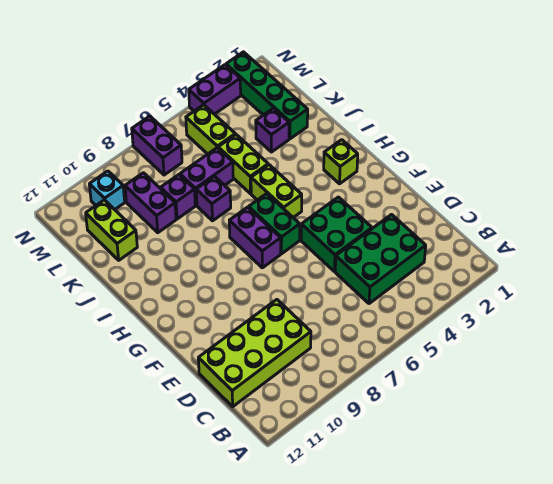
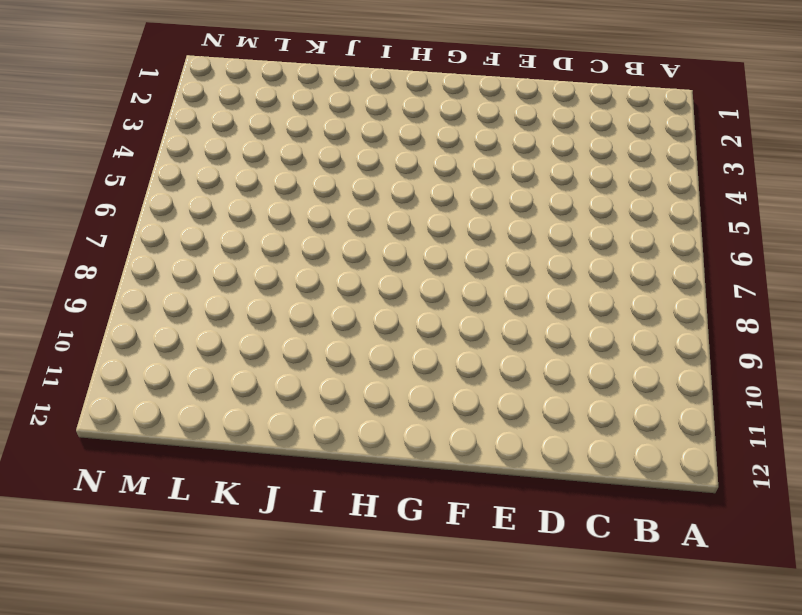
none -> green 2x3 brick [335,215,426,304]
none -> lime 2x4 brick [198,300,311,407]
none -> green 2x2 brick [301,197,372,271]

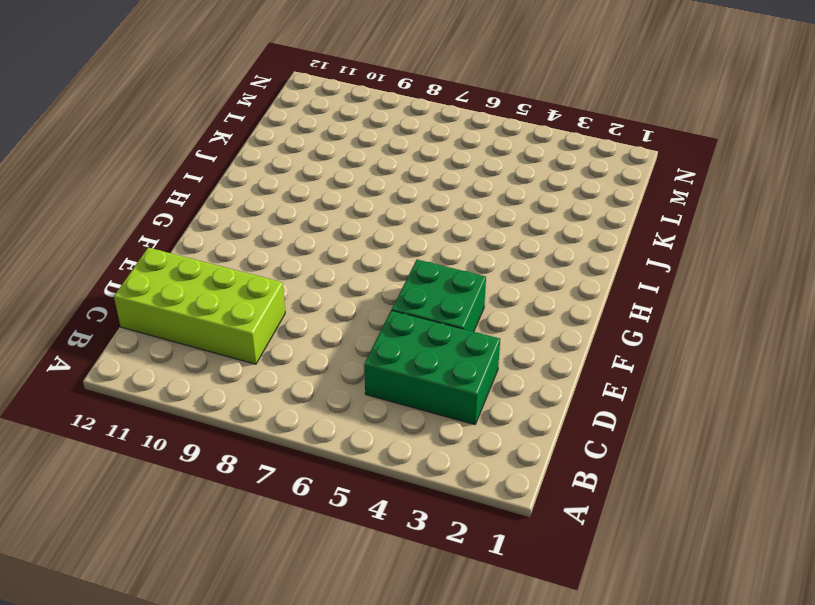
none -> green 1x2 brick [249,194,300,254]
none -> purple 1x2 brick [229,207,281,268]
none -> lime 1x1 brick [324,140,358,184]

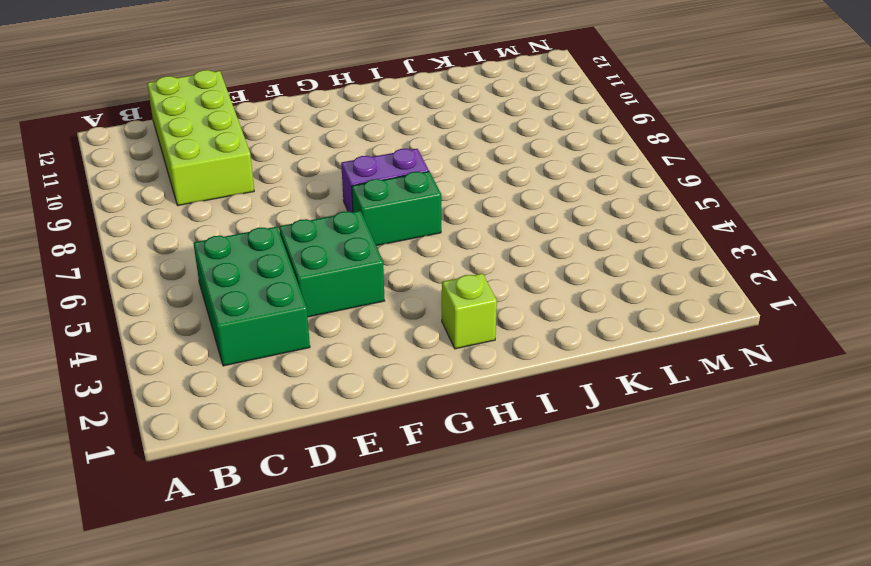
none -> lime 1x2 brick [251,165,302,218]
none -> lime 1x2 brick [218,135,268,194]
none -> purple 1x1 brick [196,176,231,221]

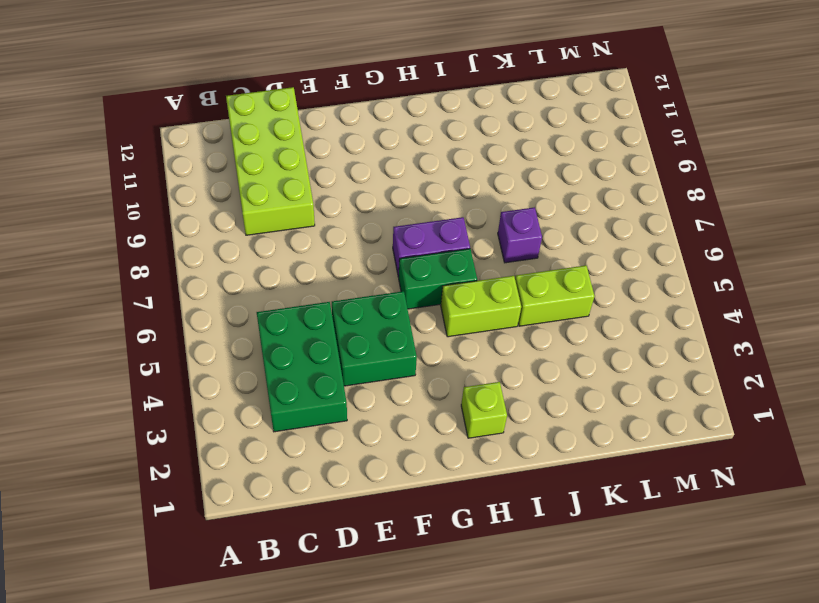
none -> green 1x4 brick [226,52,308,139]
none -> purple 1x1 brick [256,108,289,152]
none -> purple 1x2 brick [180,148,233,205]

